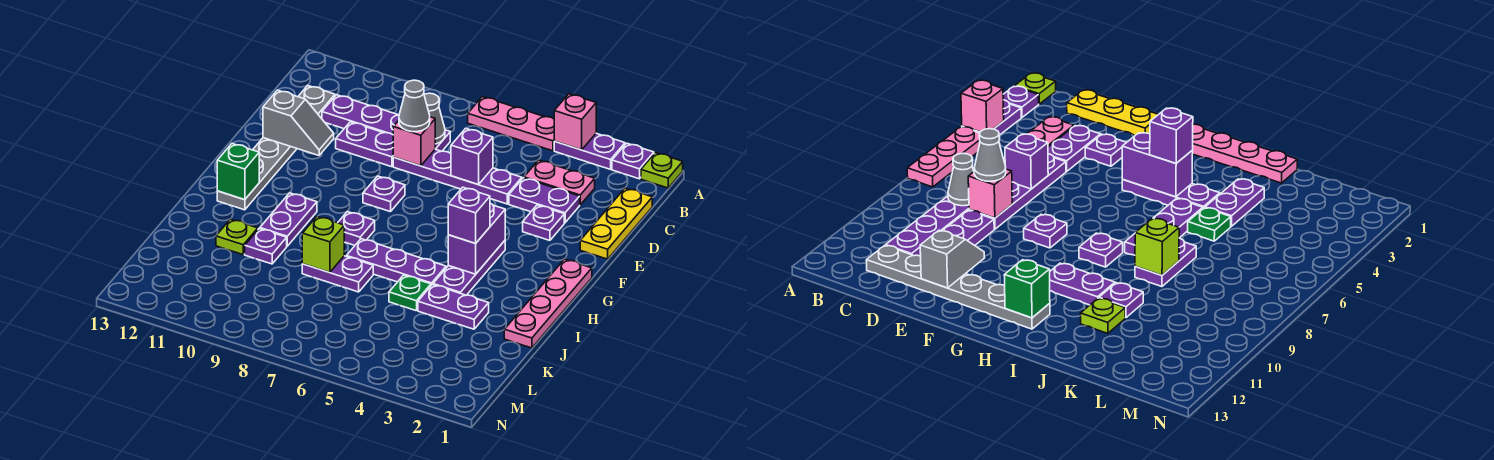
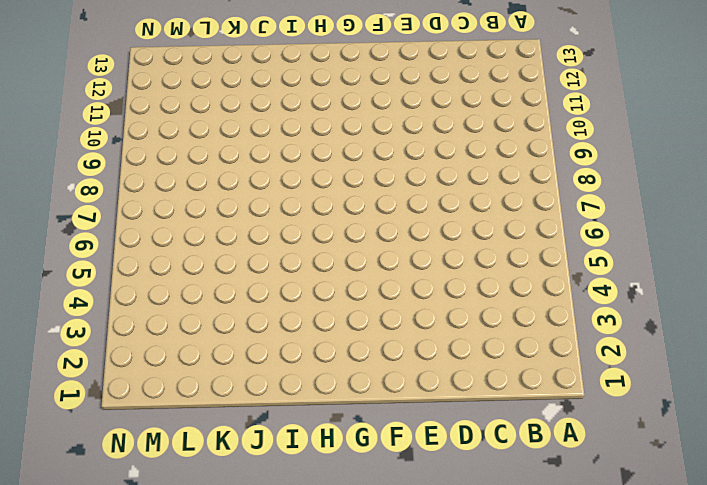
none -> lime 1x1 plate [641,153,683,188]
none -> purple 1x1 plate [612,143,654,179]
none -> purple 1x2 plate [554,133,625,169]
none -> pink 1x3 plate [468,97,555,151]

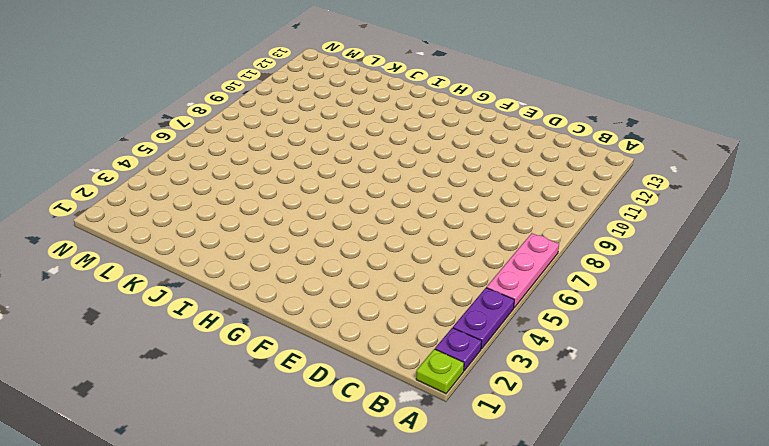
none -> yellow 1x3 plate [580,188,652,259]
none -> pink 1x2 plate [524,160,595,205]
none -> purple 1x4 plate [322,95,450,151]
none -> grey 1x6 plate [217,85,335,210]

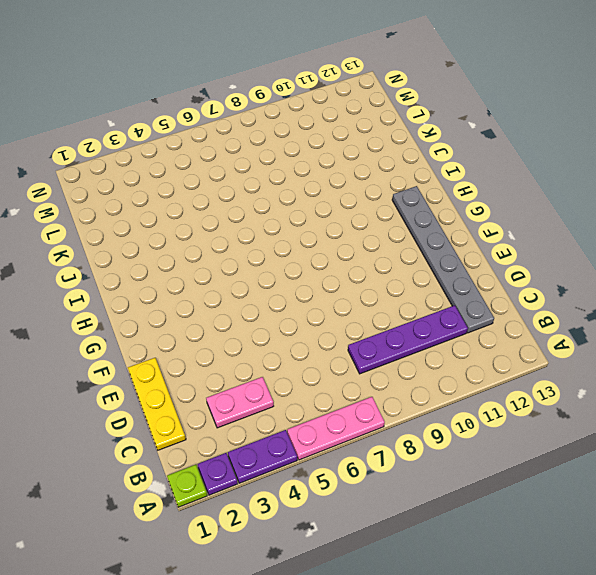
none -> purple 1x2 plate [509,178,580,223]
none -> purple 1x4 plate [393,149,522,204]
none -> purple 1x2 plate [336,122,394,167]
none -> purple 1x1 plate [523,205,564,240]

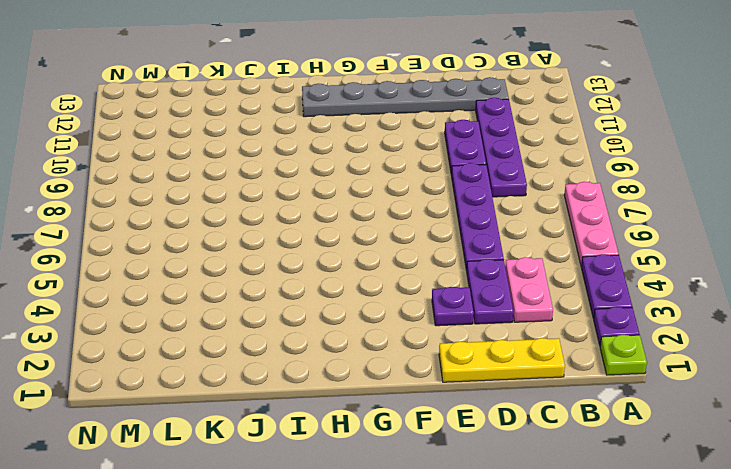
none -> purple 1x1 plate [363,176,405,212]
none -> pink 1x4 plate [504,259,592,348]
none -> purple 1x3 plate [433,241,505,295]
none -> purple 1x1 plate [338,212,375,245]

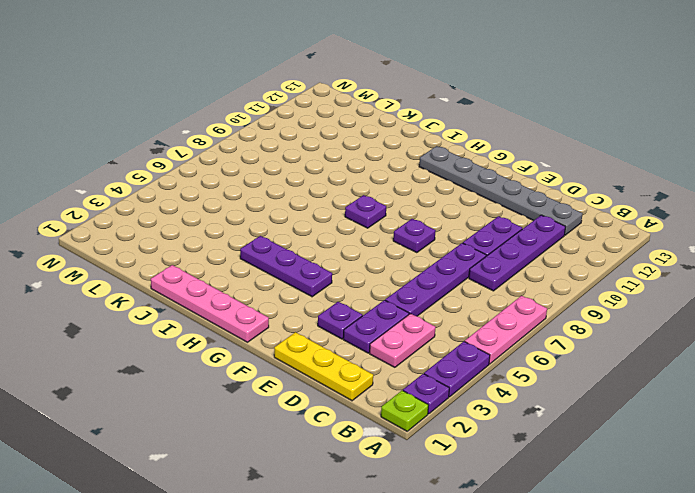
none -> purple 1x2 plate [260,193,317,246]
none -> purple 1x3 plate [346,239,446,285]
none -> purple 1x2 plate [418,285,489,329]
none -> green 1x1 plate [389,275,431,311]

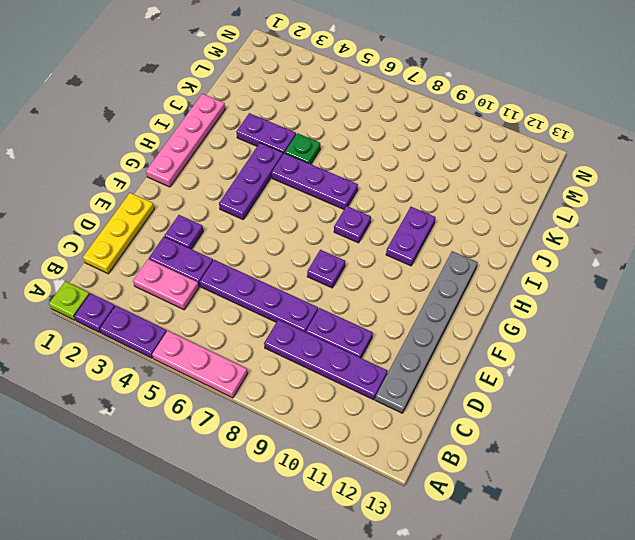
none -> purple 1x2 plate [302,256,373,292]
none -> purple 1x1 plate [245,228,287,264]
none -> lime 1x1 plate [216,219,258,255]
none -> pink 1x1 brick [554,94,596,150]

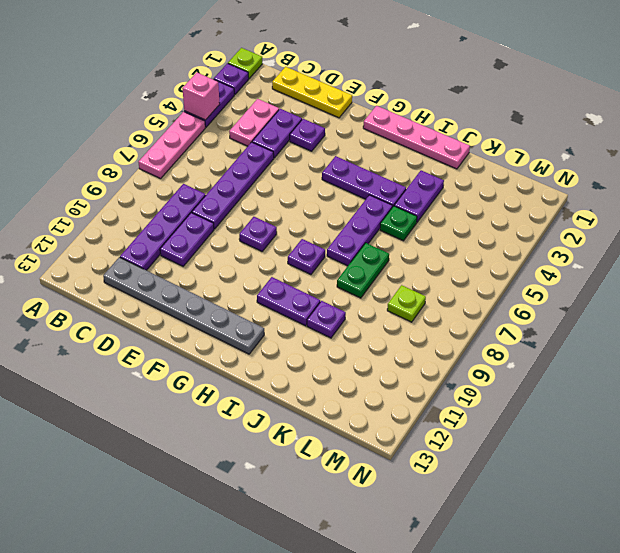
green 1x2 plate [337,243,389,298] -> purple 1x2 plate [302,256,373,292]
lime 1x1 plate [387,285,426,322] -> lime 1x1 plate moved to [216,219,258,255]
none -> grey 1x1 cone [424,93,445,144]
none -> purple 1x1 brick [451,128,493,184]
none -> pink 1x1 brick [393,117,435,166]
none -> grey 1x2 slope [263,90,334,155]

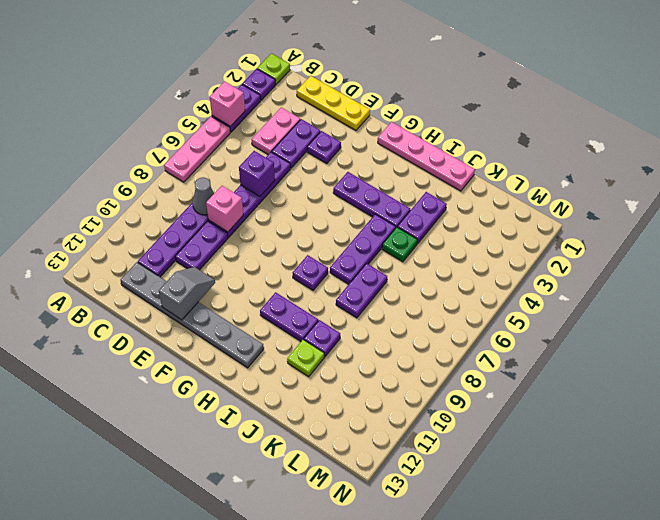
none -> purple 1x1 plate [363,176,405,212]
none -> purple 1x2 brick [448,203,505,274]
none -> green 1x1 brick [217,143,259,200]
none -> lime 1x1 brick [302,216,344,273]

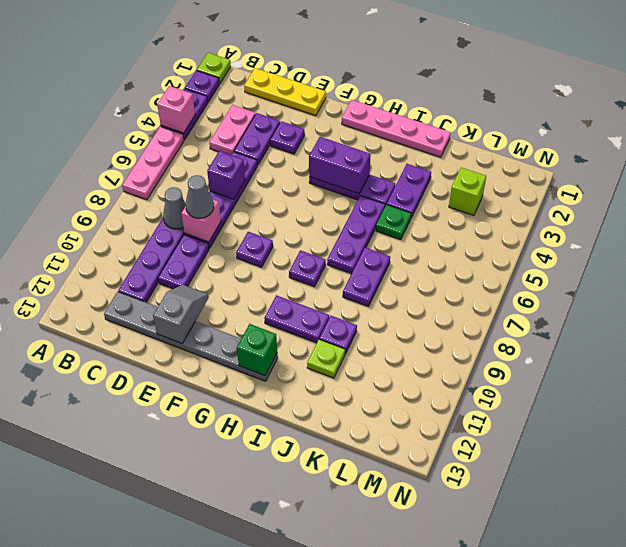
lime 1x1 brick [449,167,486,216] -> lime 1x1 brick moved to [302,216,344,273]
none -> purple 1x1 brick [448,187,490,243]

